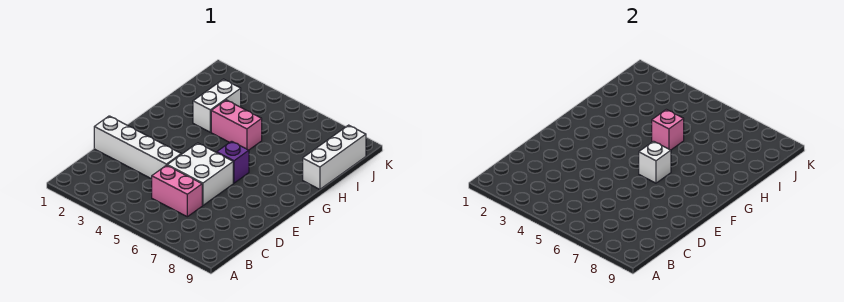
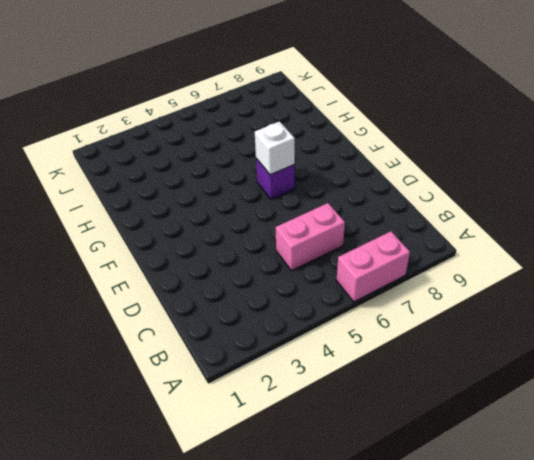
pink 1x2 brick [336,231,410,302] -> pink 1x2 brick moved to [211,100,262,150]
none -> white 1x4 brick [94,116,181,179]
none -> white 2x2 brick [167,143,233,206]

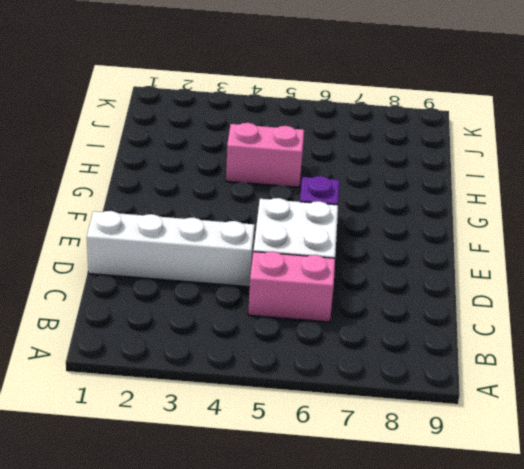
none -> white 1x2 brick [193,79,241,132]
none -> white 1x3 brick [303,125,366,189]

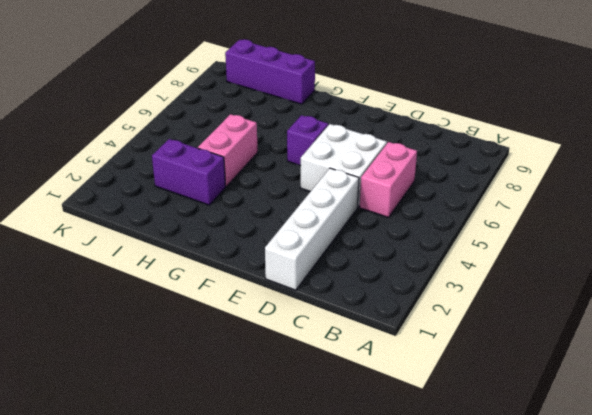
purple 1x2 brick [152,139,226,205] -> white 1x2 brick [193,79,241,132]
purple 1x3 brick [225,39,315,104] -> white 1x3 brick [303,125,366,189]
none -> white 1x1 brick [639,141,671,183]
none -> pink 1x1 brick [652,109,684,150]

